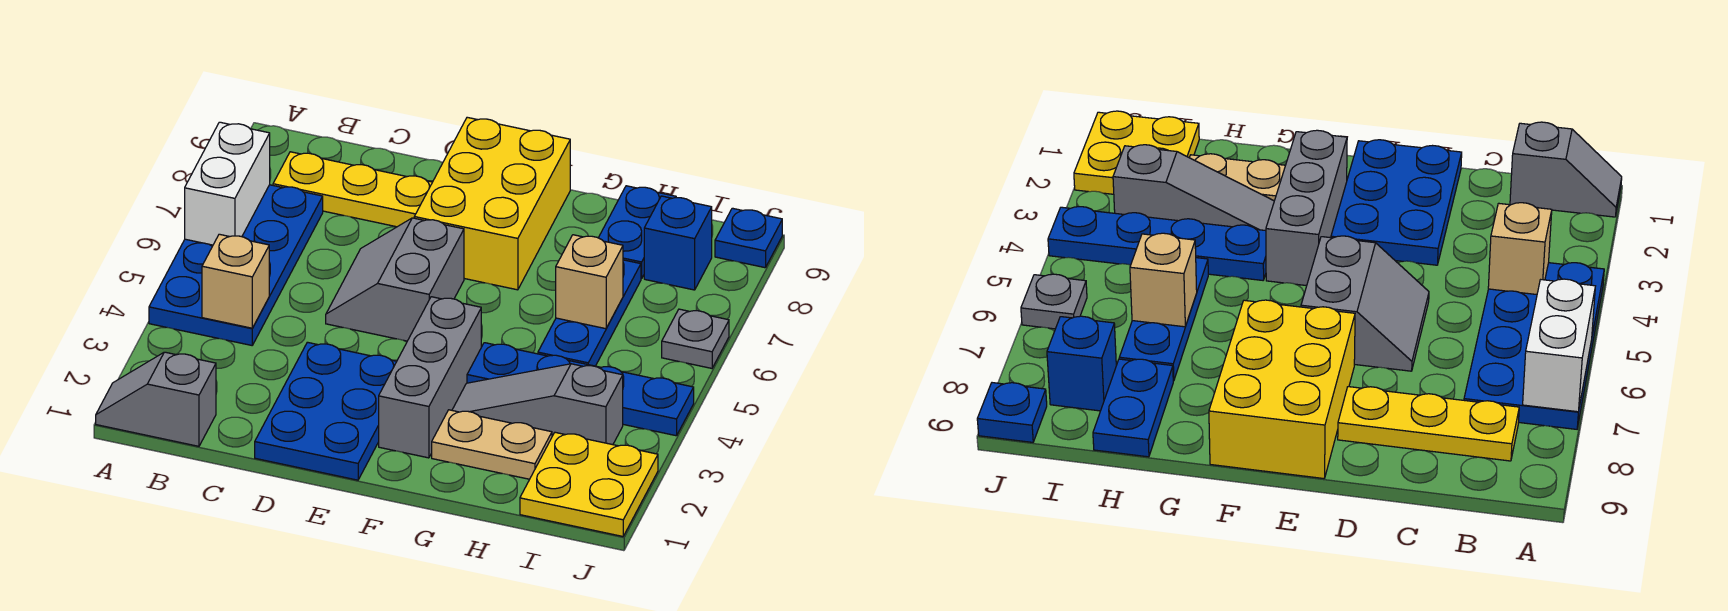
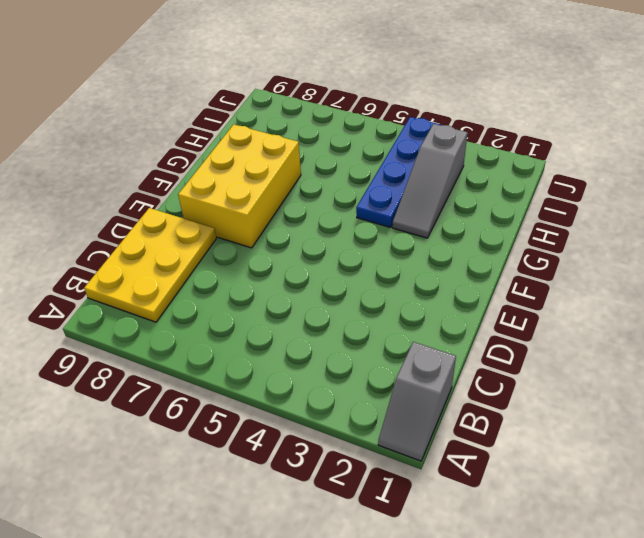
yellow 2x3 plate [84,208,216,322] -> yellow 1x3 plate [273,152,432,227]
yellow 2x3 brick [178,124,301,248] -> yellow 2x3 brick turned to [414,117,570,290]
none -> blue 2x4 plate [149,185,323,345]
none -> blue 2x3 plate [255,342,397,480]
none -> grey 2x2 slope [326,218,464,341]

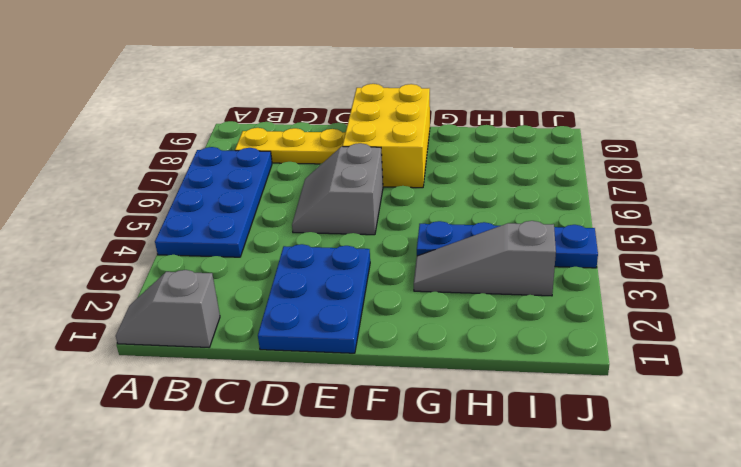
none -> grey 1x3 brick [379,297,481,458]
none -> tan 1x2 plate [432,410,552,479]
none -> blue 1x3 plate [538,260,641,366]

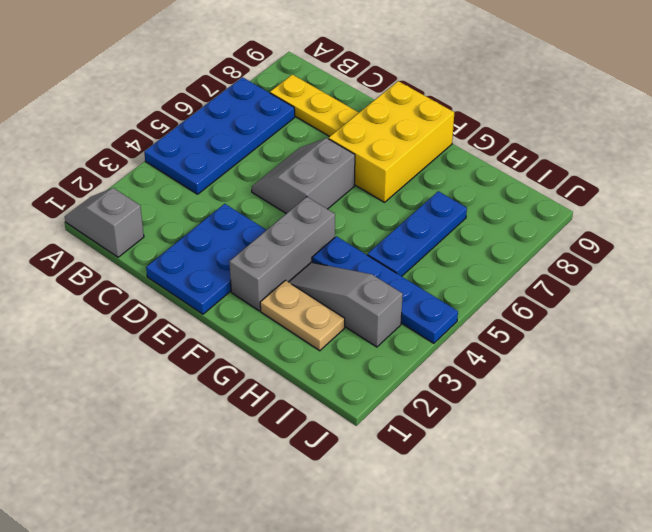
none -> blue 1x2 plate [599,186,676,279]
none -> yellow 2x2 plate [520,432,658,536]
none -> blue 1x1 brick [644,196,712,290]

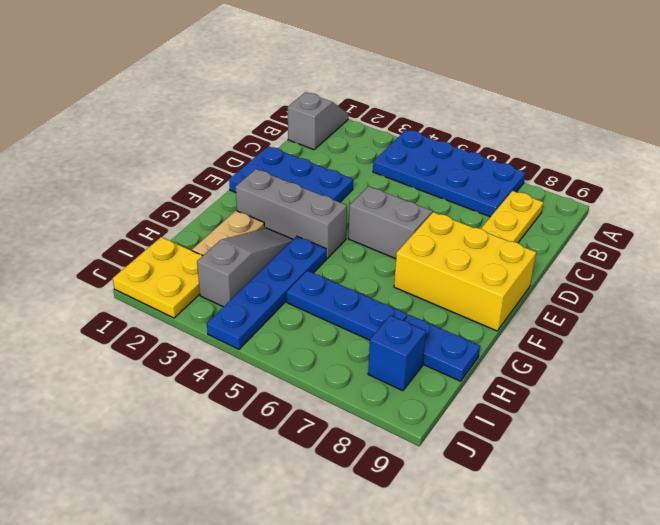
none -> grey 1x1 plate [662,309,729,368]
none -> blue 1x1 plate [715,208,782,268]
none -> white 1x2 brick [185,122,270,245]

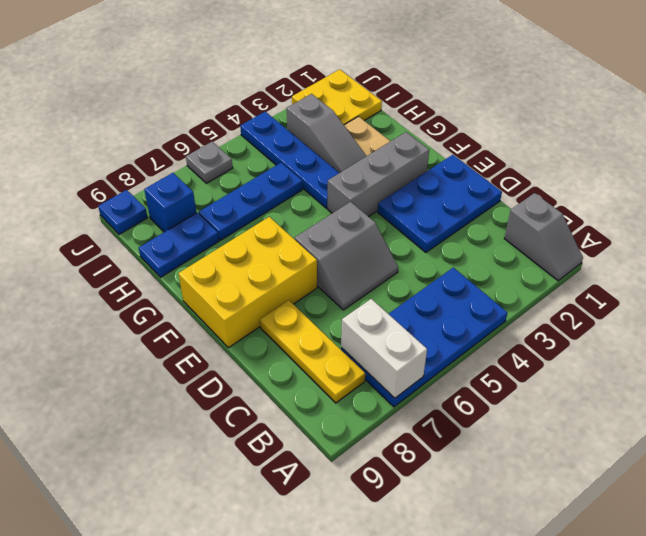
white 1x2 brick [341,299,427,398] -> white 1x2 brick turned to [185,122,270,245]
none -> tan 1x1 brick [202,234,269,328]
none -> tan 1x1 brick [556,235,623,329]

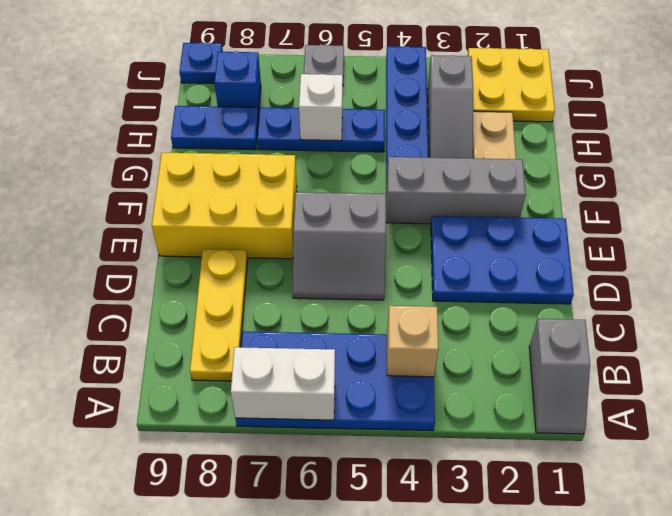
white 1x1 brick [299,74,343,141] -> tan 1x1 brick [556,235,623,329]

